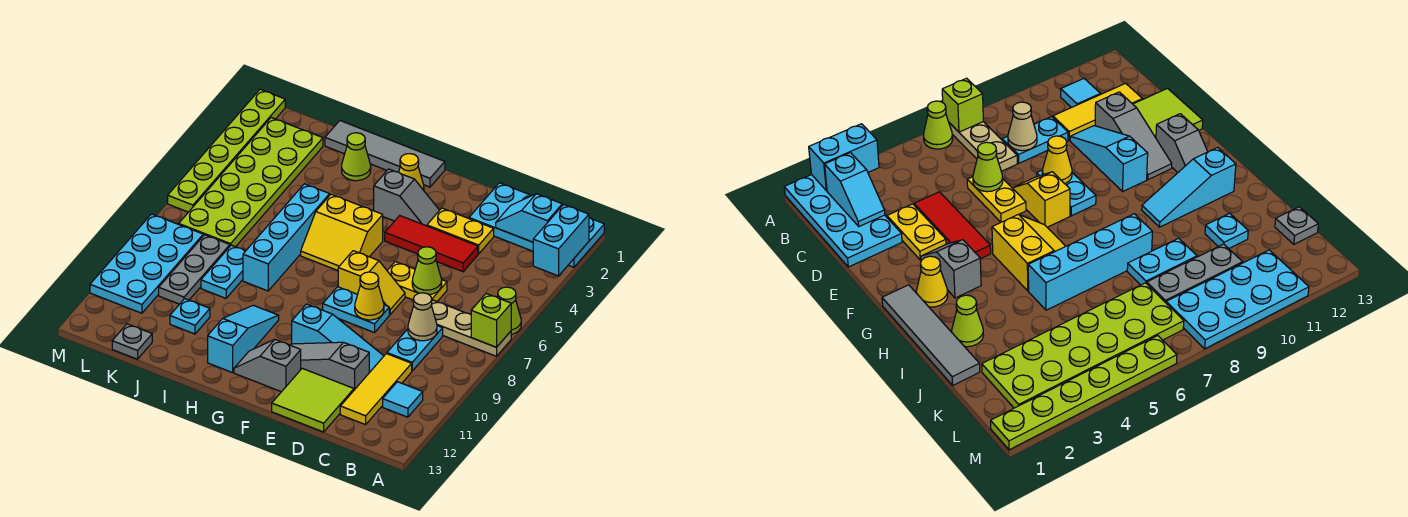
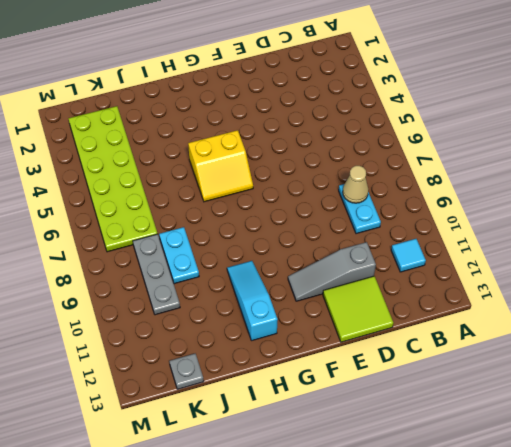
none -> cyan 2x4 plate [469,183,604,267]
none -> lime 1x1 cone [498,287,521,334]
none -> tan 1x3 plate [431,300,511,356]
none -> yellow 1x3 tile [340,354,412,425]

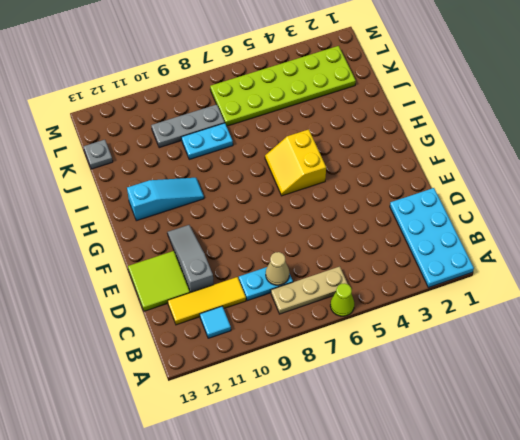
tan 1x3 plate [271,267,348,314] -> tan 1x3 plate turned to [431,300,511,356]
none -> yellow 1x2 plate [427,208,494,254]
none -> red 1x3 tile [385,216,478,272]
none -> yellow 1x2 plate [387,262,447,302]
none -> cyan 1x3 slope [292,304,384,373]

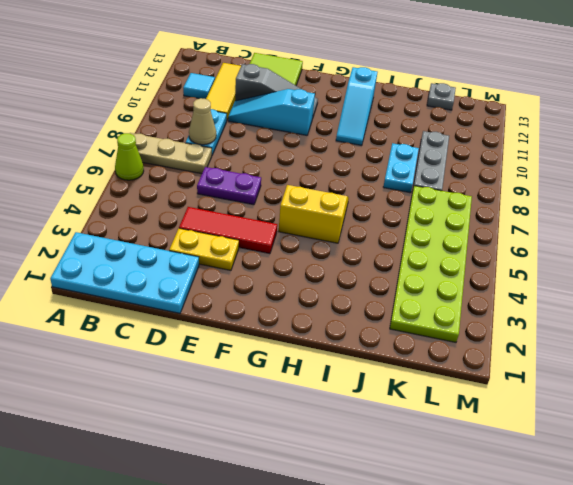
purple 1x2 plate [197,167,261,205] -> yellow 1x2 plate [387,262,447,302]
none -> yellow 1x2 slope [338,251,405,315]
none -> cyan 1x2 plate [323,287,389,333]
none -> grey 1x2 slope [374,169,439,226]
none -> grey 1x2 slope [234,340,301,392]

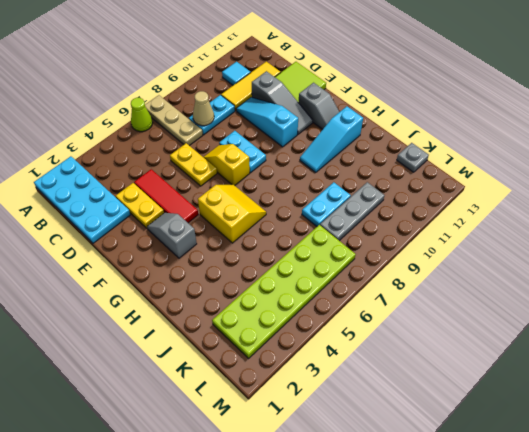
none -> grey 1x4 tile [325,121,445,187]
none -> yellow 1x1 cone [399,154,424,190]
none -> lime 1x1 cone [342,133,371,181]
none -> cyan 1x4 brick [243,184,330,291]

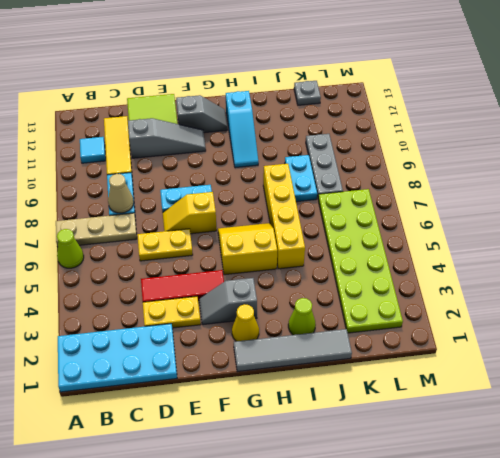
yellow 1x4 brick [263,164,305,269] -> cyan 1x4 brick [243,184,330,291]
none -> cyan 1x3 slope [292,304,384,373]
none -> cyan 1x1 plate [170,299,210,334]
none -> cyan 2x4 plate [90,214,203,313]
none -> lime 1x6 plate [168,89,285,212]

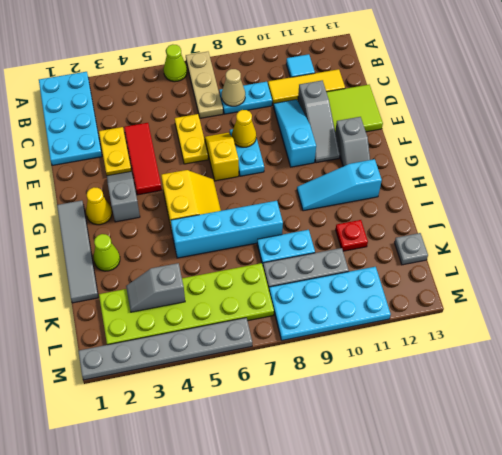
red 1x1 plate [336,220,368,251] -> cyan 1x1 plate [170,299,210,334]
grey 1x2 slope [126,263,185,312] -> none
grey 1x6 plate [78,318,252,380] -> lime 1x6 plate [168,89,285,212]
none -> cyan 1x2 brick [533,204,589,276]
none -> lime 1x1 brick [471,293,511,347]
none -> cyan 1x2 slope [496,194,562,242]
none -> lime 1x1 cone [412,247,442,295]

